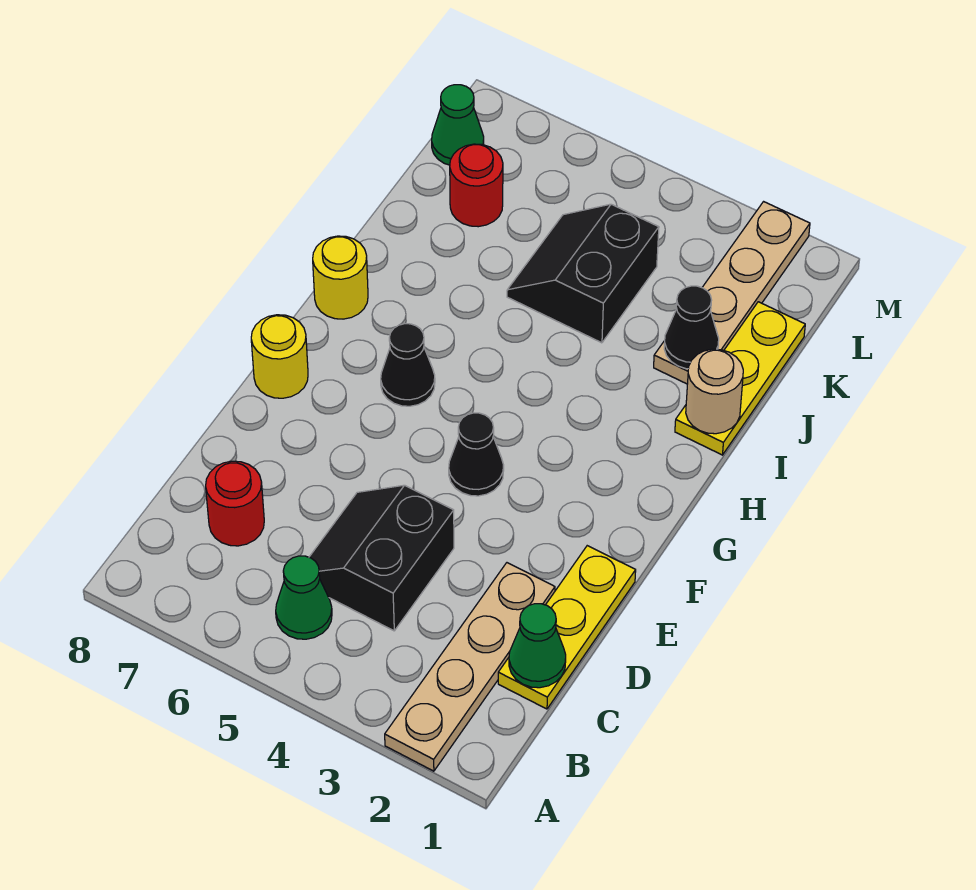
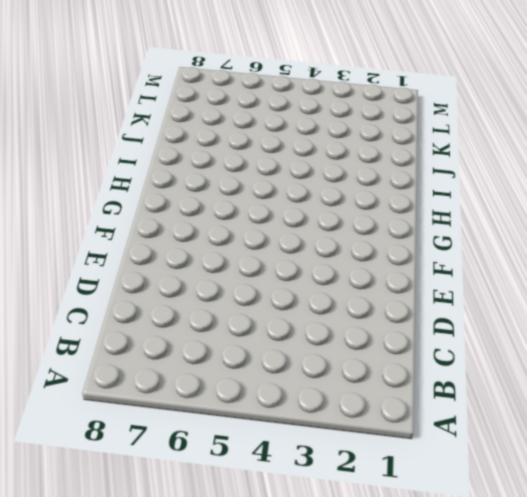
none -> tan 1x4 plate [385,563,555,771]
none -> green 1x1 cone [276,556,332,639]
none -> yellow 1x3 plate [498,546,636,709]

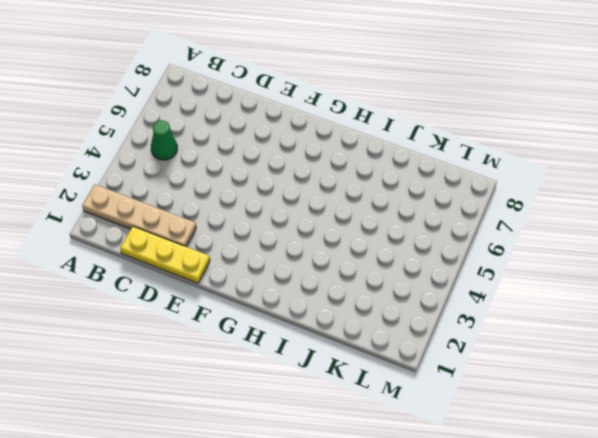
none -> black 2x2 slope [309,485,454,631]
none -> red 1x1 round brick [206,461,264,546]
none -> black 1x1 cone [449,413,504,496]

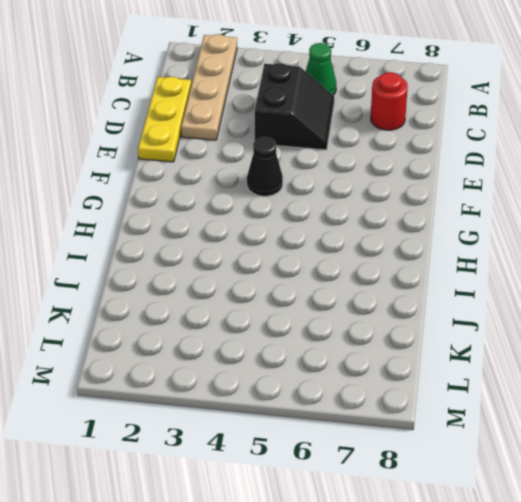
none -> yellow 1x1 round brick [251,315,308,398]
none -> black 1x1 cone [381,324,435,406]
none -> yellow 1x1 round brick [313,236,368,319]

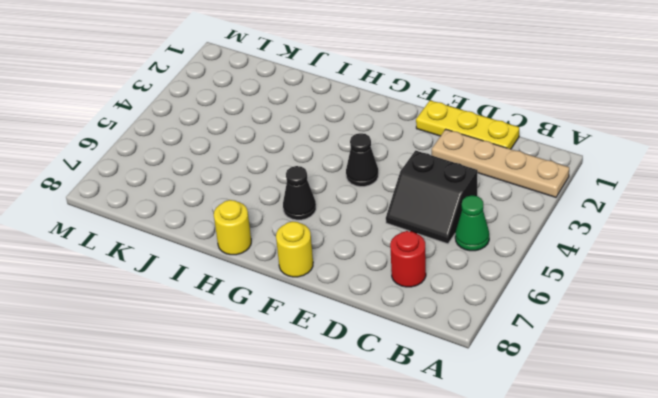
none -> yellow 1x3 plate [675,302,805,455]
none -> tan 1x4 plate [654,202,810,384]
none -> black 2x2 slope [507,204,659,343]

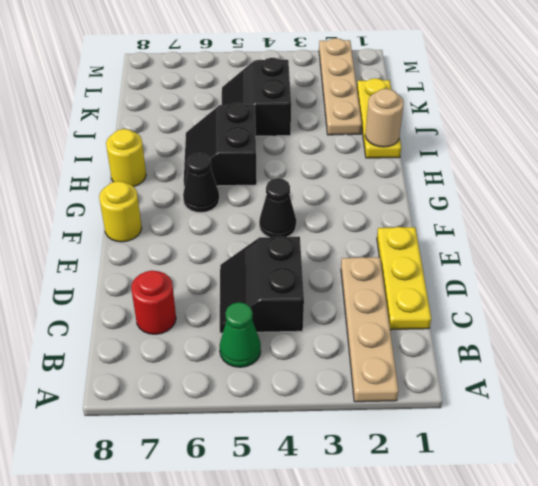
black 2x2 slope [184,103,257,186] -> none
none -> red 1x1 round brick [450,144,503,227]
none -> green 1x1 cone [432,85,484,165]
none -> green 1x1 cone [509,604,566,688]

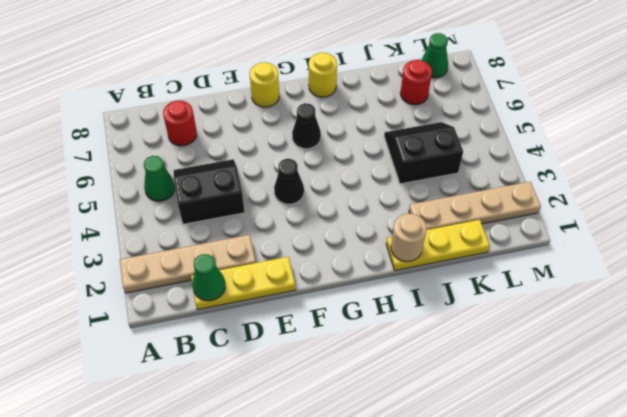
none -> black 1x1 cone [664,286,719,369]

